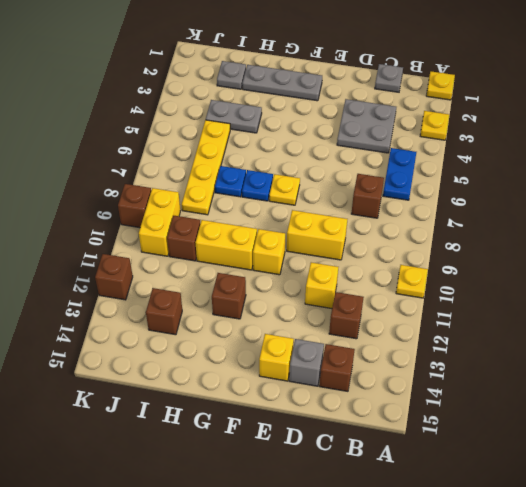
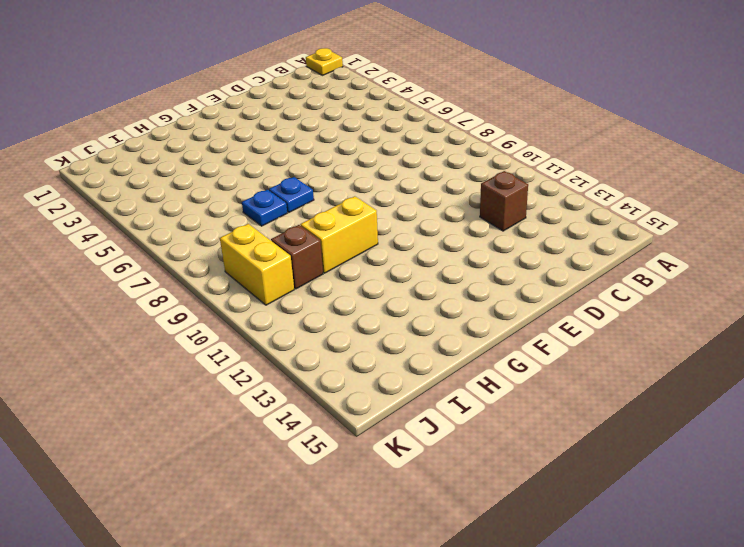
none -> yellow 1x1 plate [420,111,449,140]
none -> yellow 1x1 plate [396,265,428,298]
none -> blue 1x2 plate [383,148,416,200]

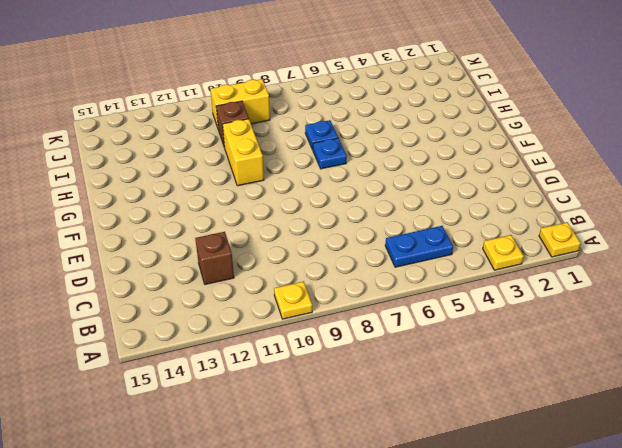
none -> grey 1x1 plate [375,64,403,92]
none -> grey 2x2 plate [337,99,396,153]
none -> brown 1x1 brick [351,174,384,218]

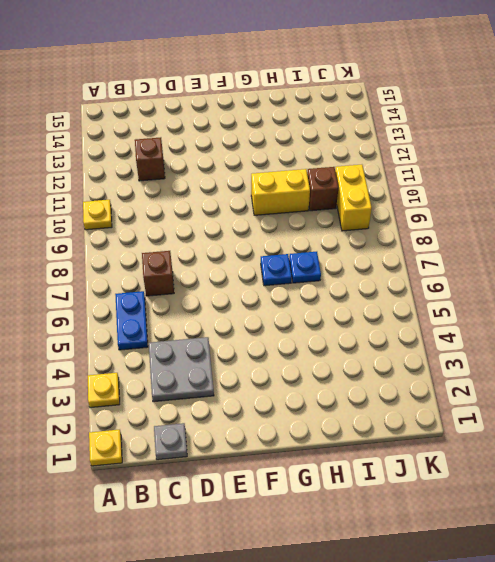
none -> brown 1x1 brick [319,344,355,391]
none -> yellow 1x2 brick [287,210,347,260]
none -> yellow 1x1 brick [305,262,338,309]

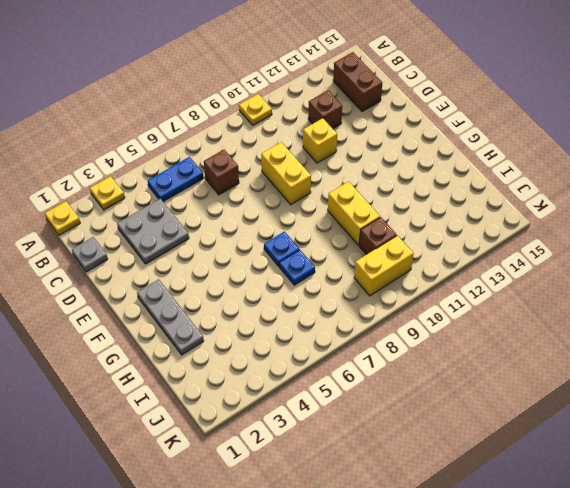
brown 1x2 brick [333,52,382,112] -> brown 1x1 brick [319,344,355,391]
none -> grey 1x1 brick [289,339,324,386]
none -> yellow 1x1 brick [259,334,294,381]
none -> yellow 1x1 plate [269,174,300,205]

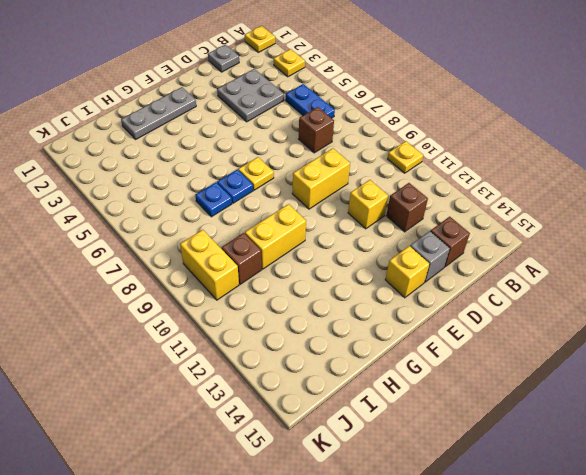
none -> yellow 1x1 brick [253,229,285,275]
none -> brown 1x1 brick [212,273,246,319]
none -> grey 1x2 plate [206,100,262,133]

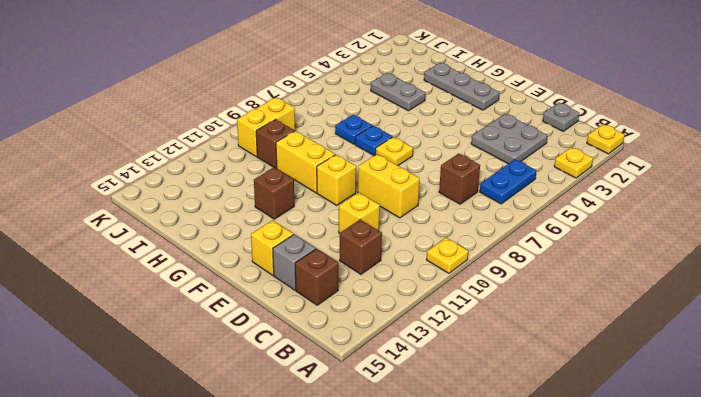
none -> grey 1x1 plate [217,61,246,89]
none -> yellow 1x4 plate [182,120,230,215]
none -> brown 1x1 brick [146,288,182,335]

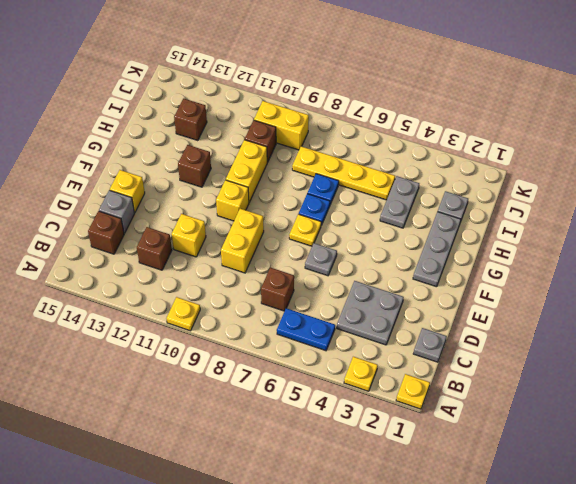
grey 1x1 plate [305,243,337,276] -> none
none -> brown 1x1 brick [118,184,151,228]
none -> brown 1x1 brick [95,254,133,300]

